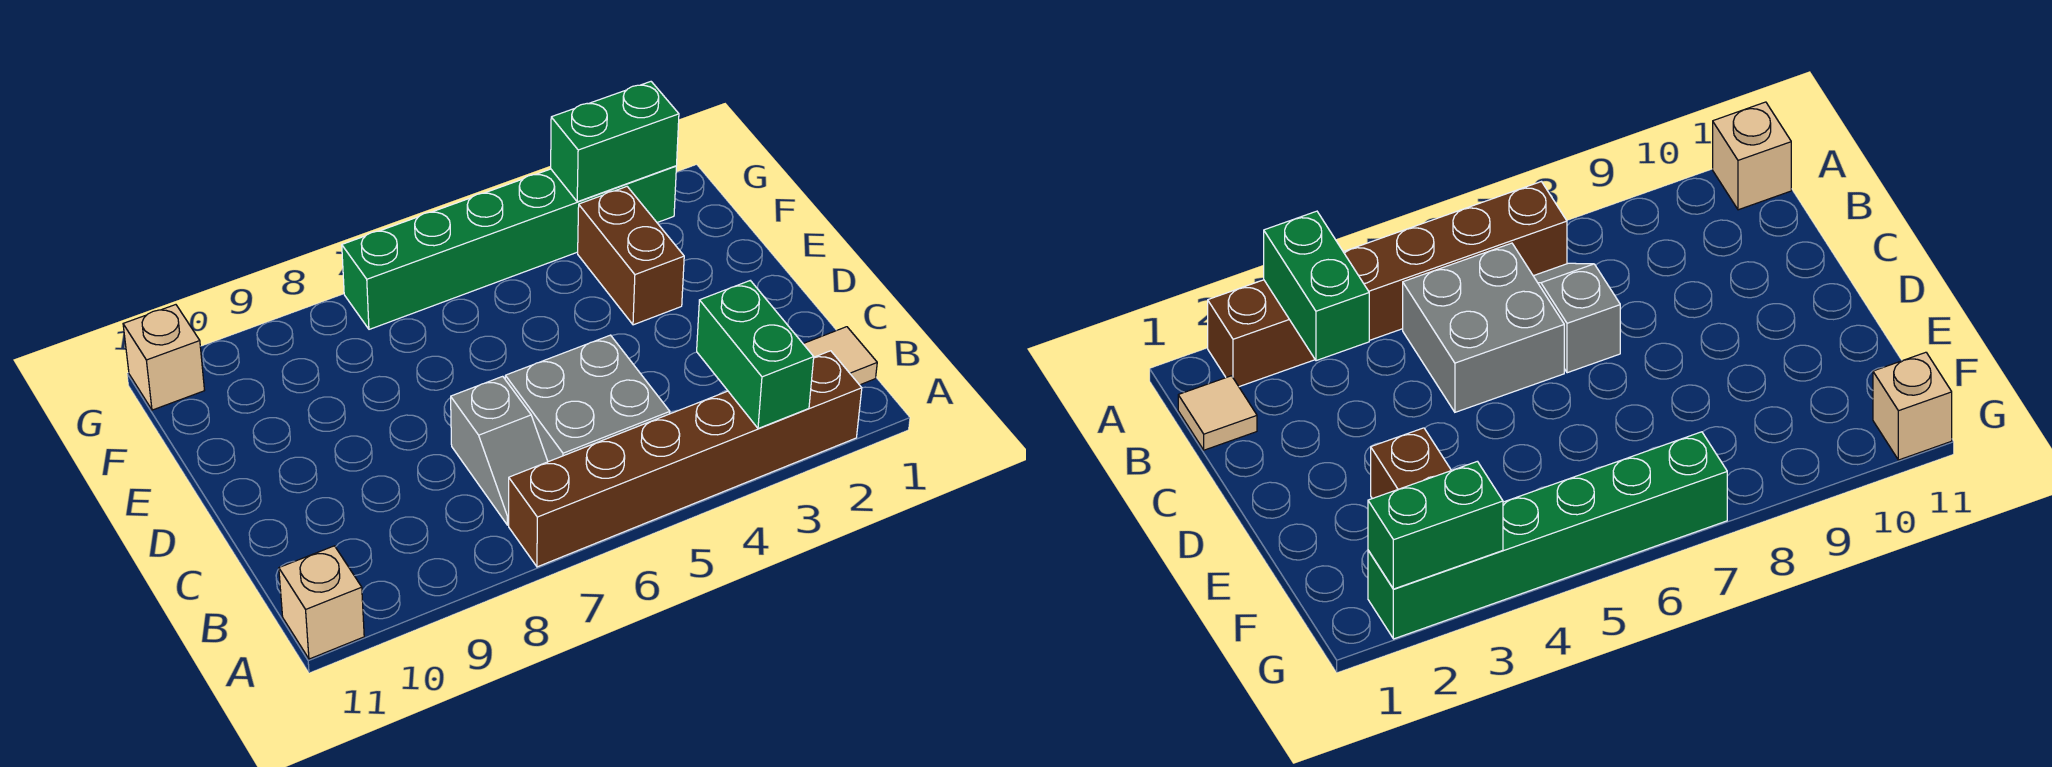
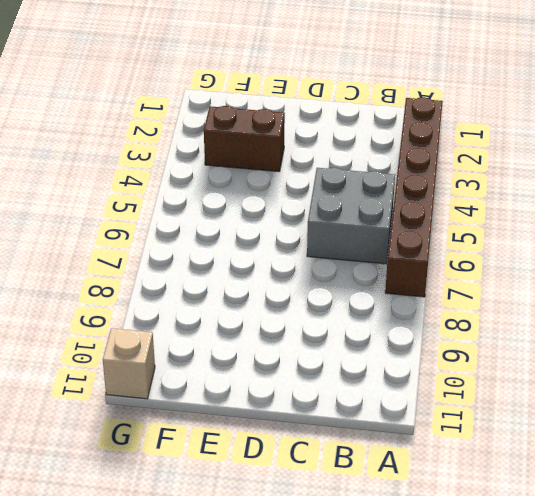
none -> tan 1x1 brick [279,546,364,659]
none -> tan 1x1 tile [804,327,877,385]

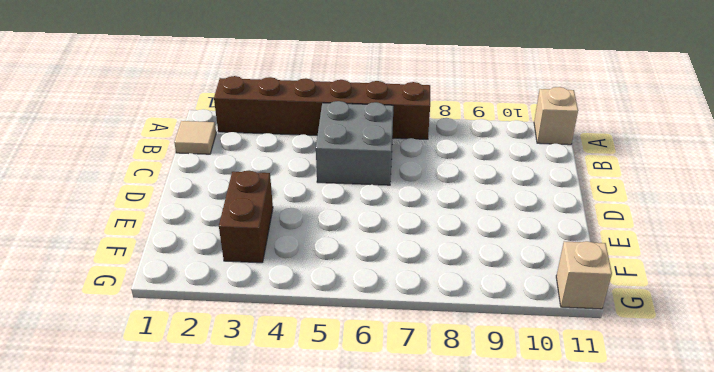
none -> grey 1x2 slope [451,376,548,525]
none -> green 1x6 brick [342,166,676,329]

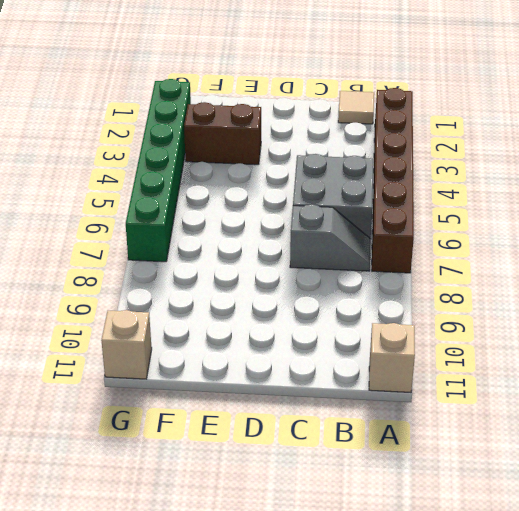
none -> green 1x2 brick [697,281,814,429]
none -> green 1x2 brick [551,82,679,202]

